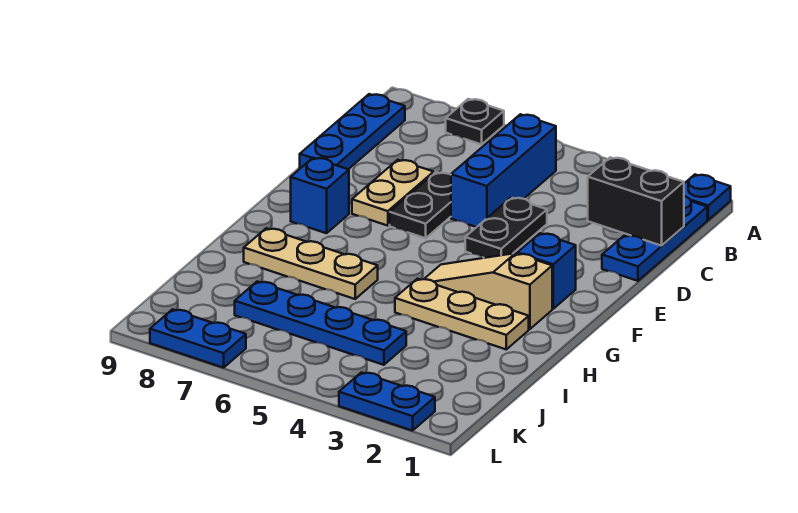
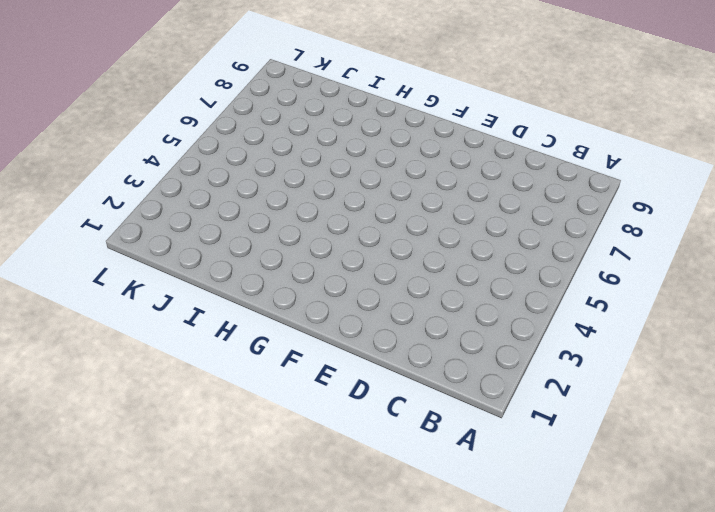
none -> blue 1x1 plate [684,175,731,220]
none -> black 1x1 plate [446,99,504,144]
none -> blue 1x3 plate [602,196,707,281]

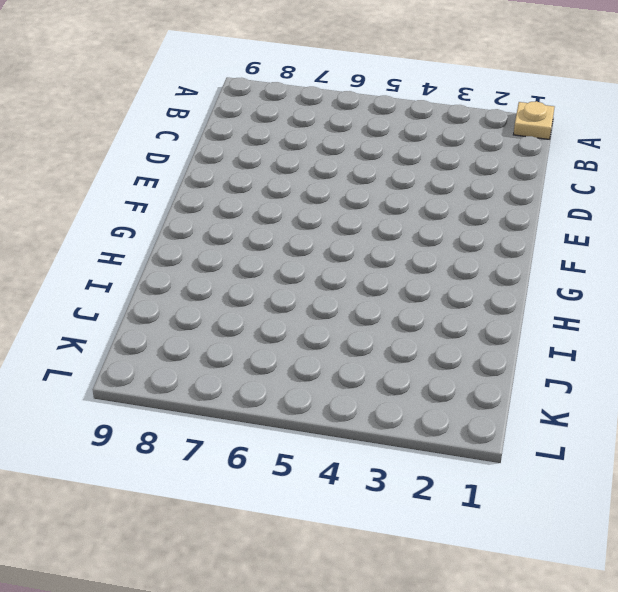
tan 1x1 plate [514,101,554,139] -> blue 1x1 plate [684,175,731,220]
none -> black 1x1 plate [446,99,504,144]
none -> blue 1x3 plate [602,196,707,281]
none -> blue 1x3 brick [451,114,556,227]

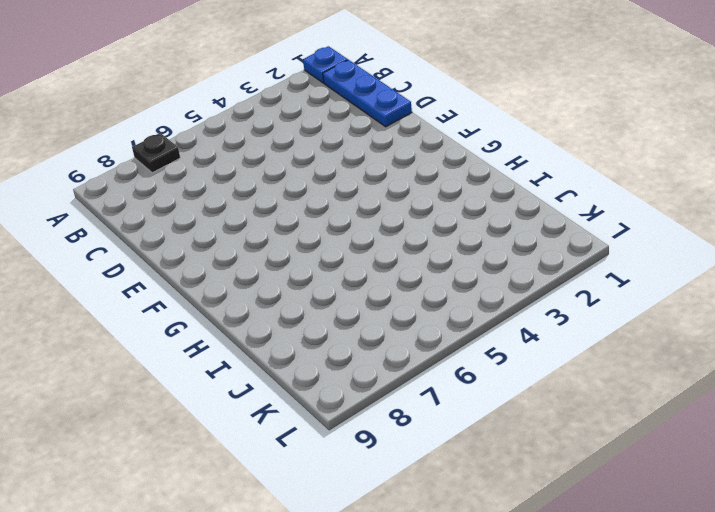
none -> blue 1x3 brick [451,114,556,227]
none -> blue 1x3 plate [300,94,405,169]
none -> black 1x2 plate [465,198,547,258]

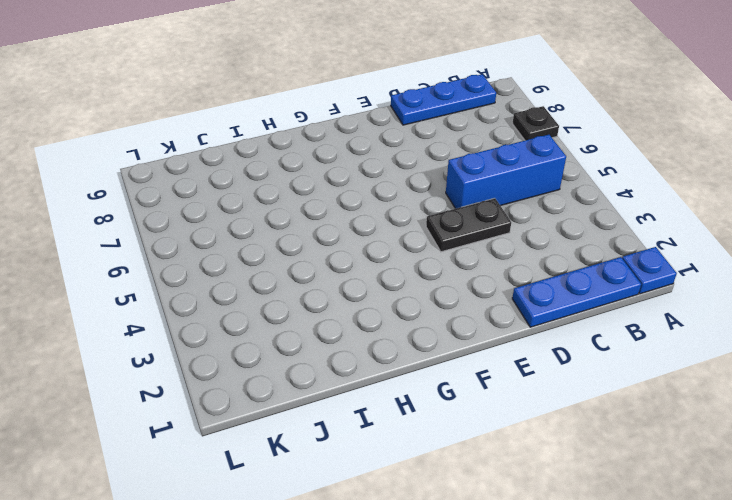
none -> black 1x2 plate [390,172,451,238]
none -> tan 1x2 plate [352,160,434,226]
none -> blue 1x1 brick [517,233,576,309]

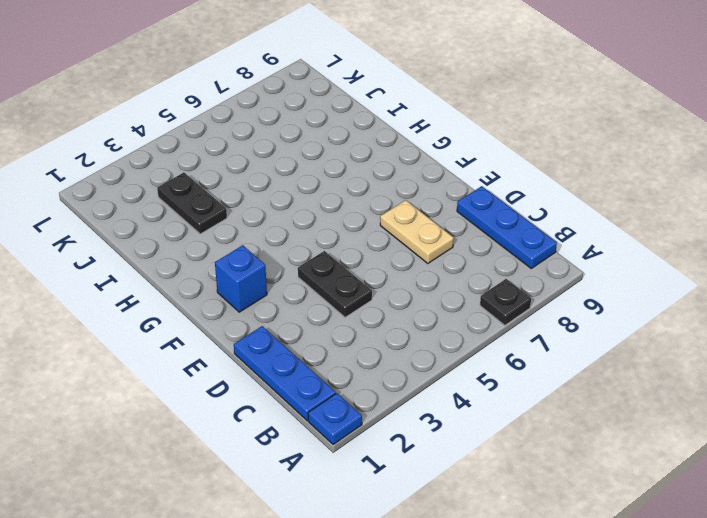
black 1x2 plate [157,172,227,234] -> black 1x2 plate moved to [390,172,451,238]
none -> blue 1x3 brick [451,114,556,227]
none -> blue 1x1 brick [291,158,349,233]
none -> tan 1x3 slope [425,253,552,329]

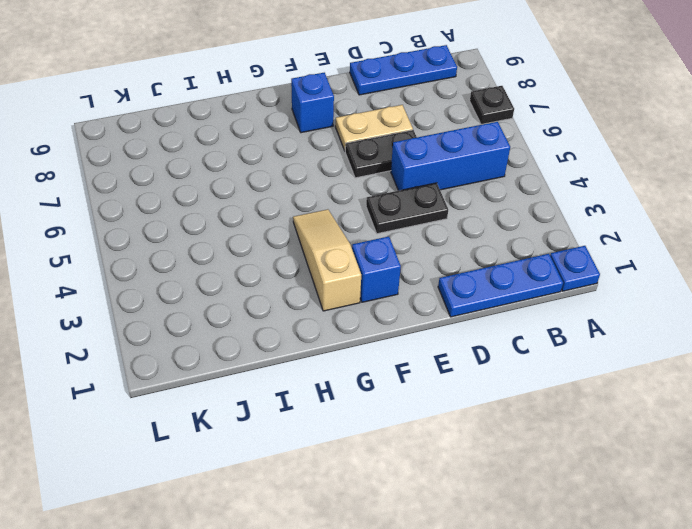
none -> tan 1x3 plate [395,279,529,349]
none -> tan 1x3 plate [244,228,378,299]
none -> blue 1x4 plate [235,282,406,365]

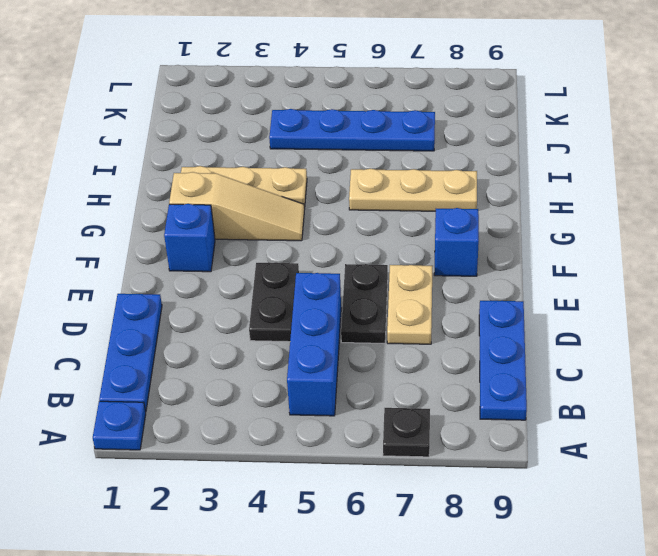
none -> blue 1x2 plate [339,372,435,431]
none -> blue 1x2 plate [150,309,246,368]
none -> black 1x2 brick [588,157,684,246]

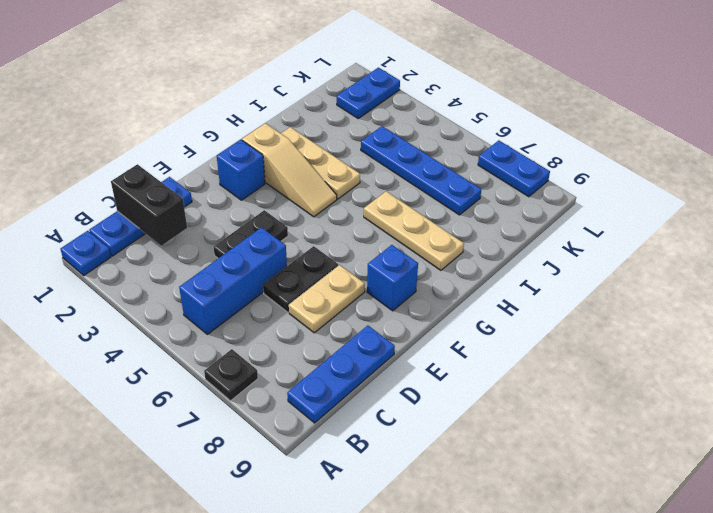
blue 1x2 plate [337,68,400,118] -> blue 1x2 plate turned to [339,372,435,431]

